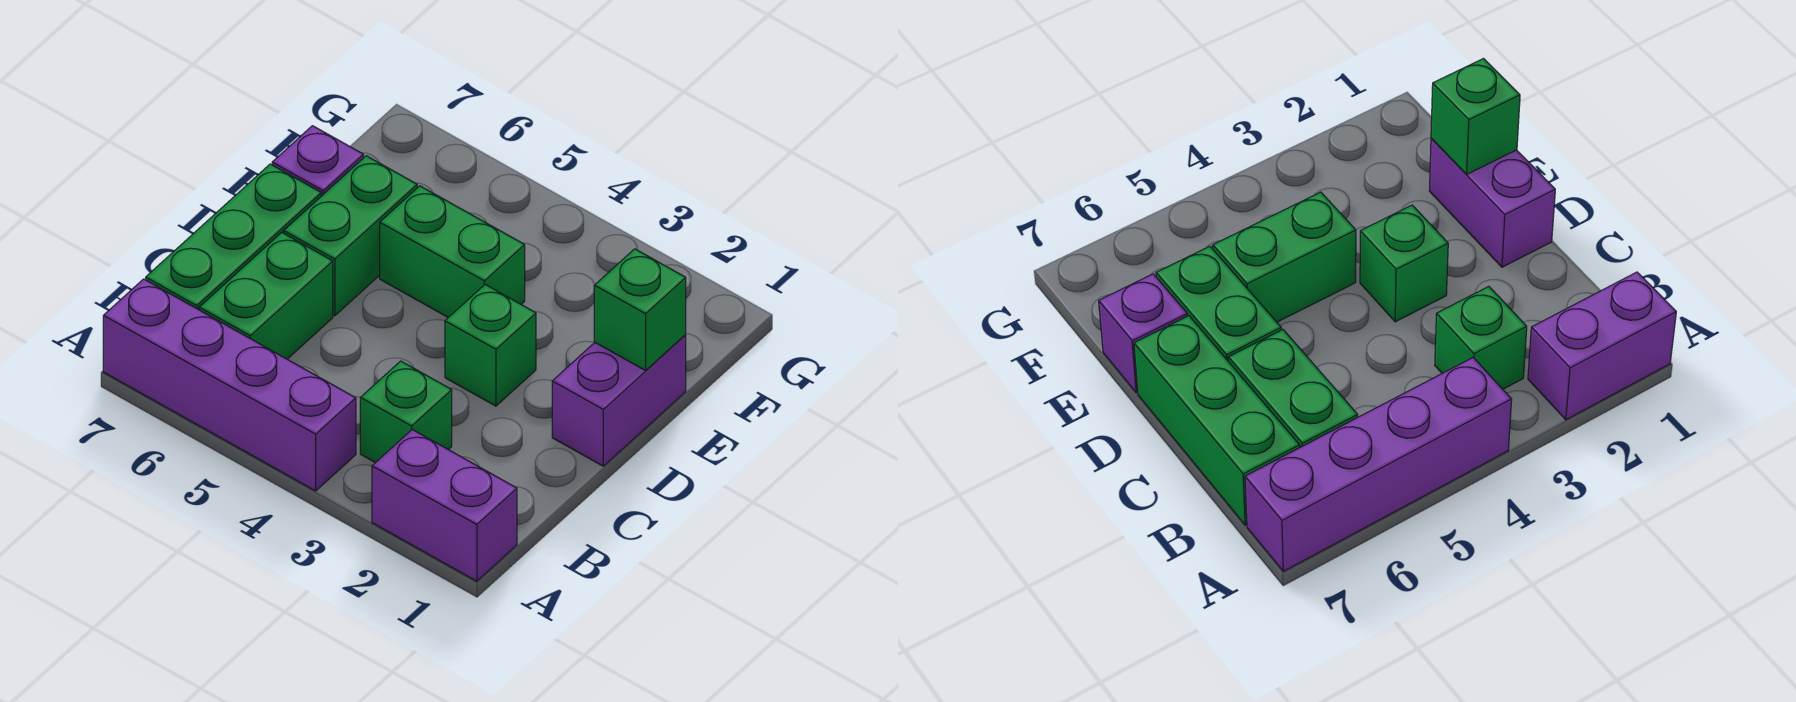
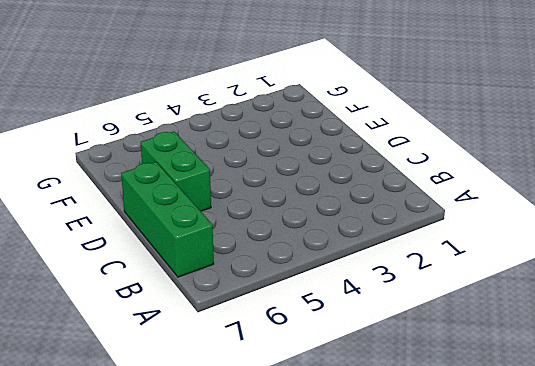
none -> purple 1x2 brick [372,430,517,581]
none -> purple 1x4 brick [103,279,356,491]

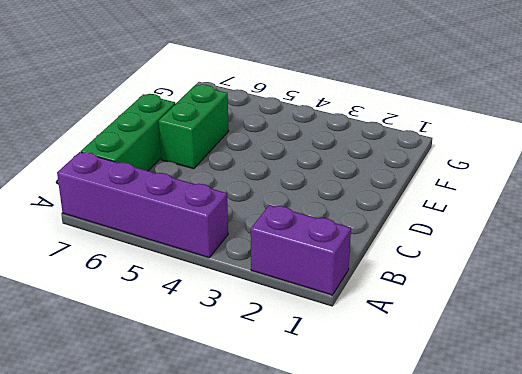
none -> green 1x1 brick [360,361,452,463]
none -> green 1x2 brick [199,232,333,359]

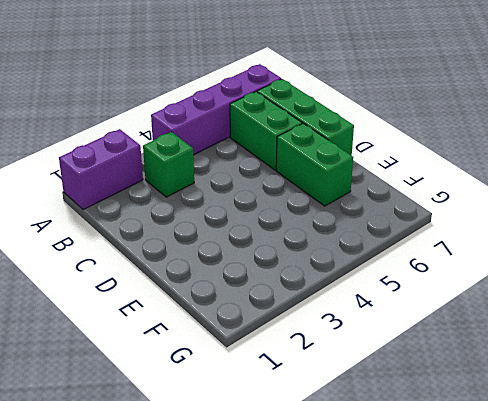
none -> purple 1x2 brick [552,335,686,466]
none -> green 1x1 brick [445,285,536,406]

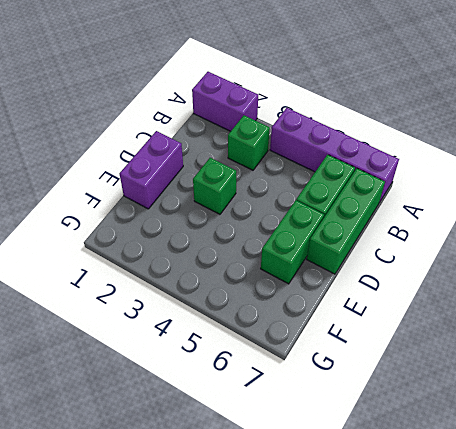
none -> green 1x2 brick [380,186,525,317]
none -> purple 1x1 brick [272,126,363,196]

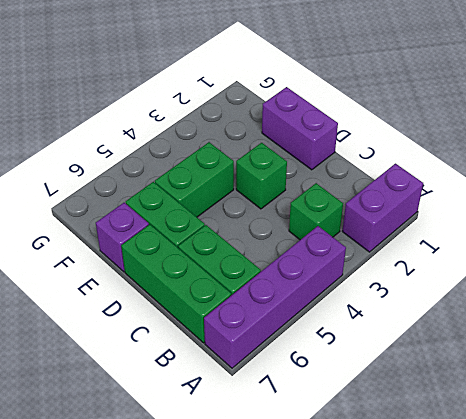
none -> green 1x1 brick [594,249,686,371]

